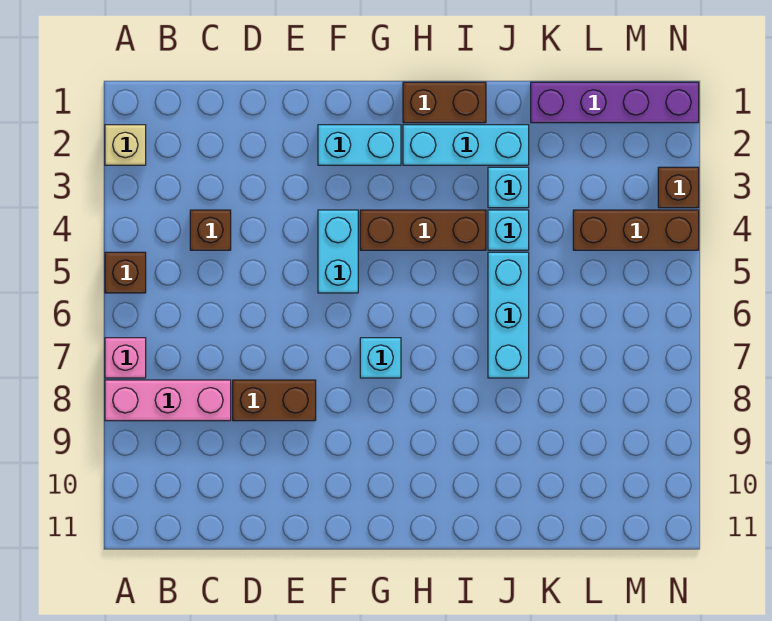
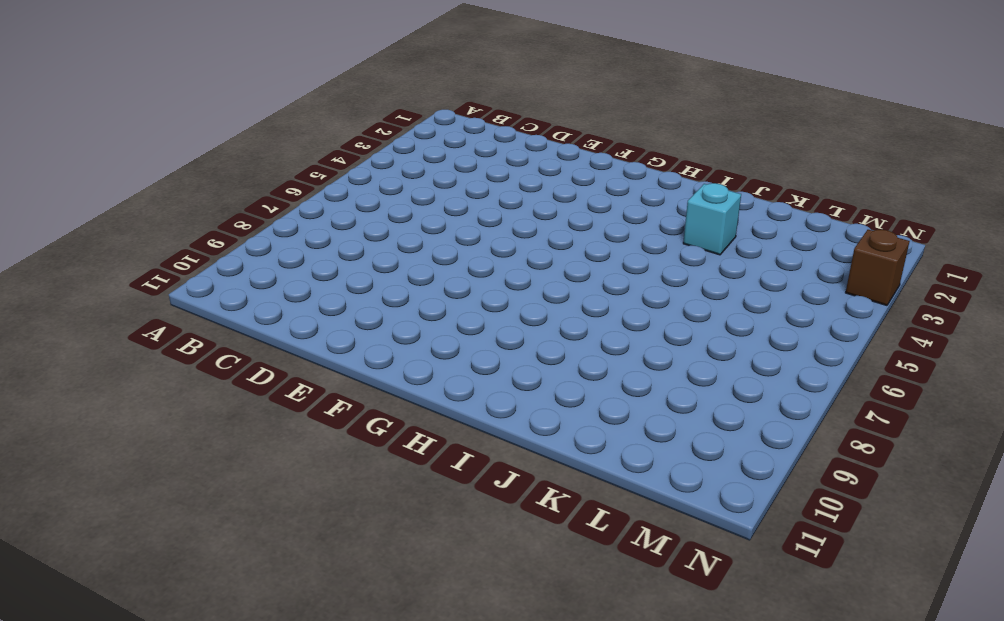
none -> tan 1x1 brick [105,125,146,165]
none -> brown 1x1 brick [105,252,146,293]
none -> pink 1x1 brick [105,338,146,378]

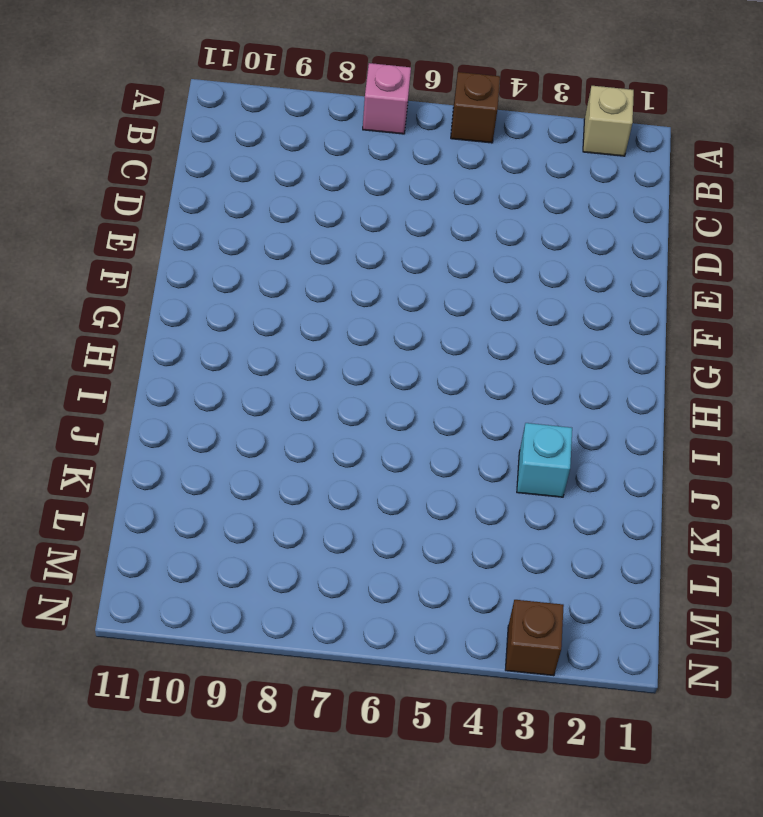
none -> pink 1x3 brick [105,380,231,421]
none -> brown 1x1 brick [190,210,231,250]
none -> brown 1x2 brick [233,380,316,421]

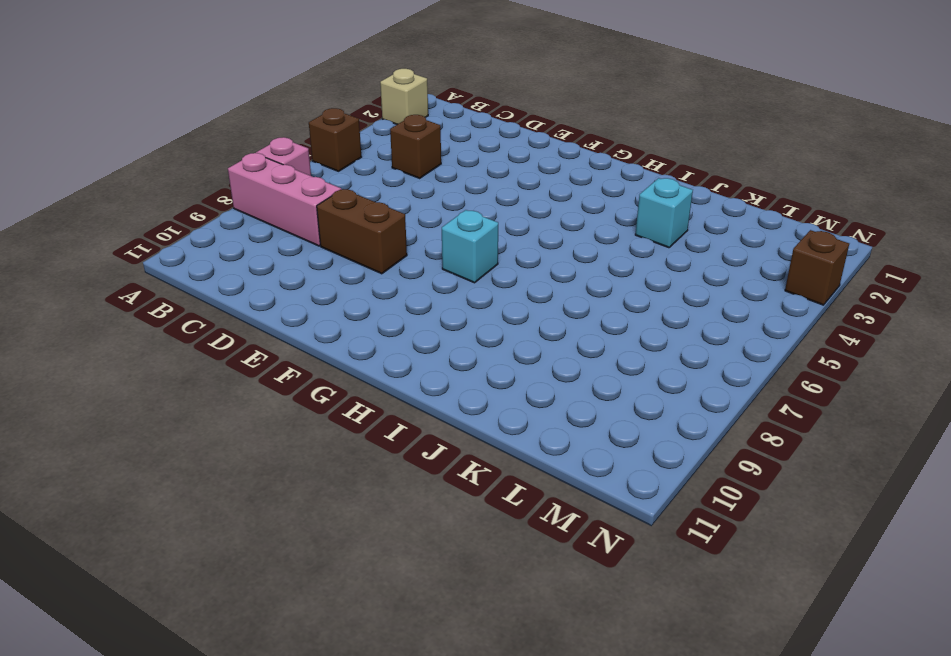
none -> cyan 1x2 brick [318,125,401,165]
none -> cyan 1x2 brick [318,210,358,293]
none -> brown 1x3 brick [360,210,486,250]

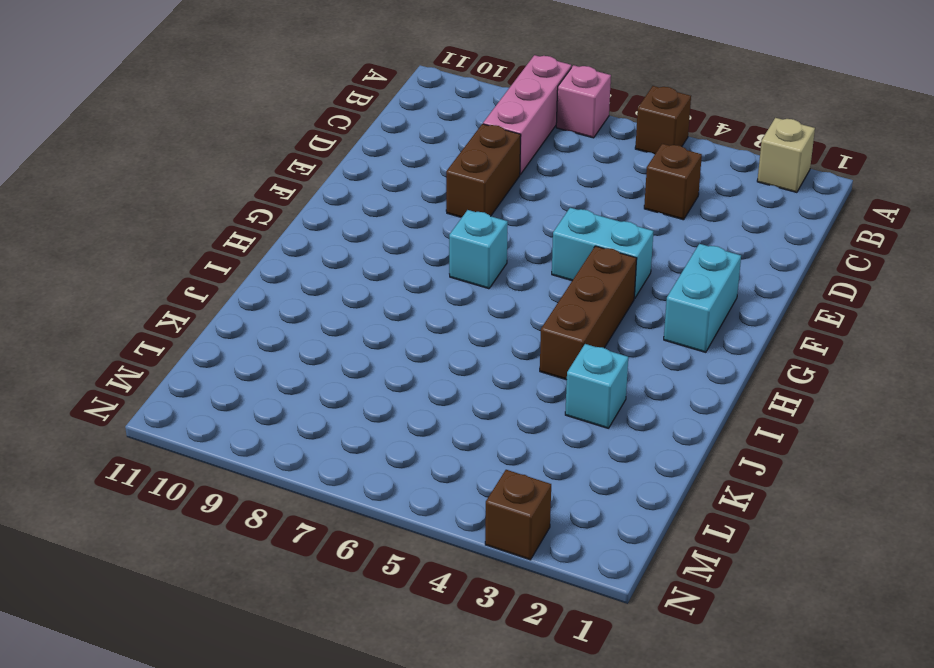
none -> brown 1x2 brick [403,82,486,123]
none -> cyan 1x3 brick [403,125,529,165]
none -> cyan 1x1 brick [488,210,529,250]

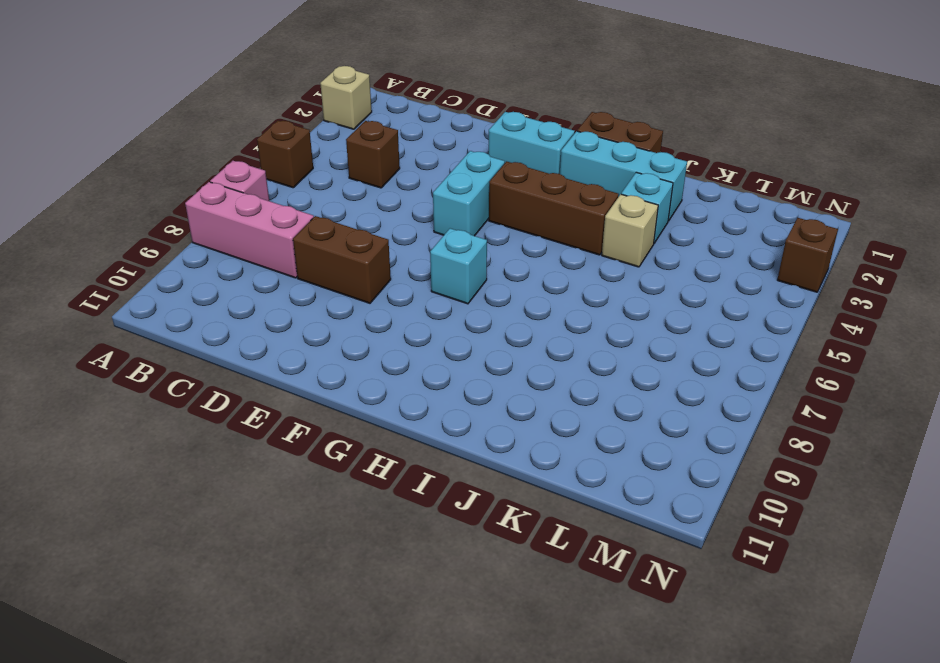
tan 1x1 brick [602,194,658,267] -> cyan 1x1 brick [488,210,529,250]
none -> cyan 1x3 brick [488,252,529,378]
none -> purple 1x4 brick [531,82,699,123]
none -> brown 1x3 brick [573,210,699,250]

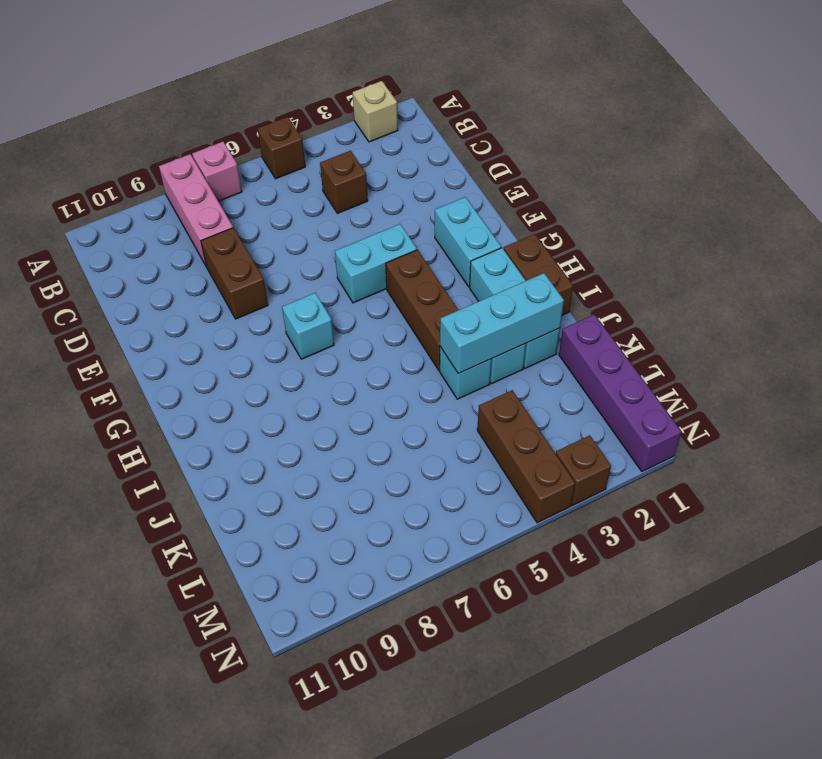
cyan 1x3 brick [440,273,564,374] -> cyan 1x3 brick moved to [488,252,529,378]

